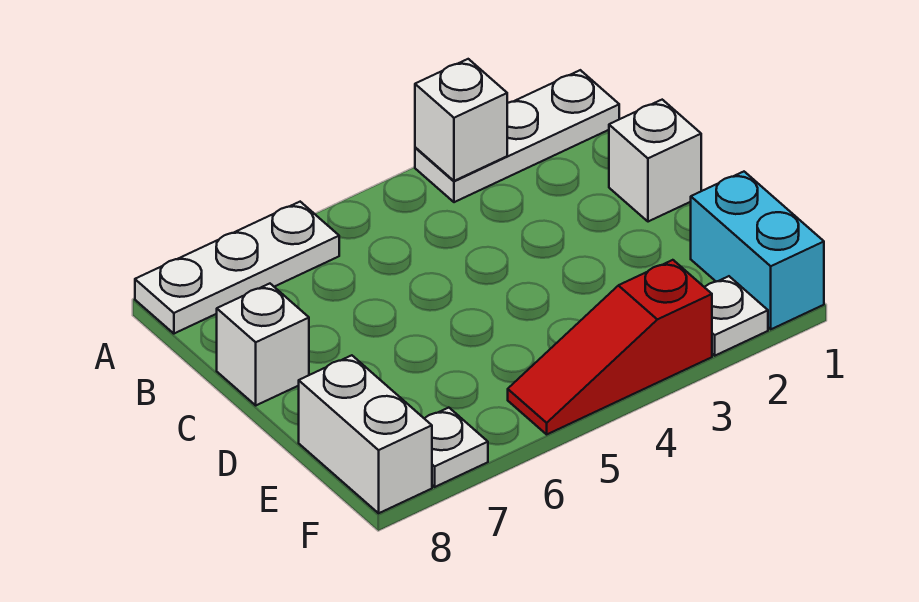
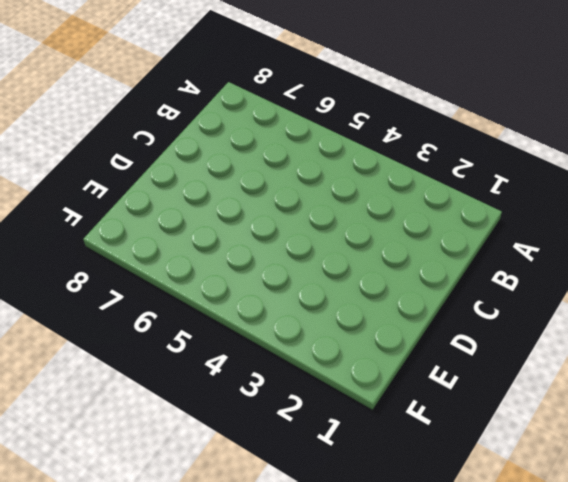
none -> white 1x3 plate [415,70,619,202]
none -> white 1x3 plate [135,202,339,334]

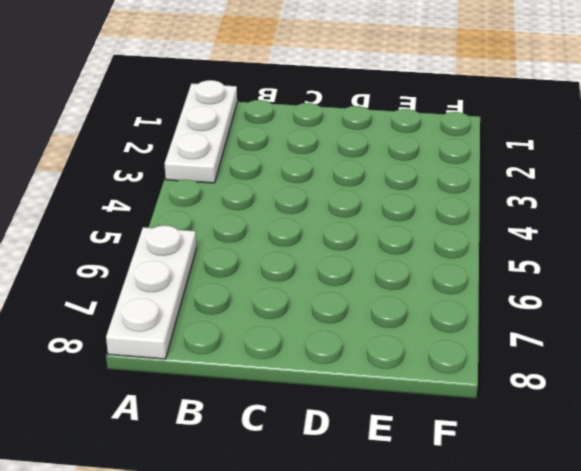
none -> white 1x1 brick [609,100,701,222]
none -> white 1x1 brick [217,284,309,405]

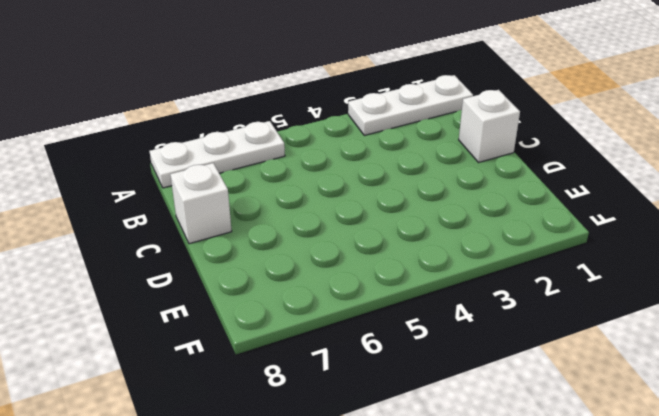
none -> cyan 1x2 brick [691,172,824,329]
none -> white 1x2 brick [299,355,432,513]

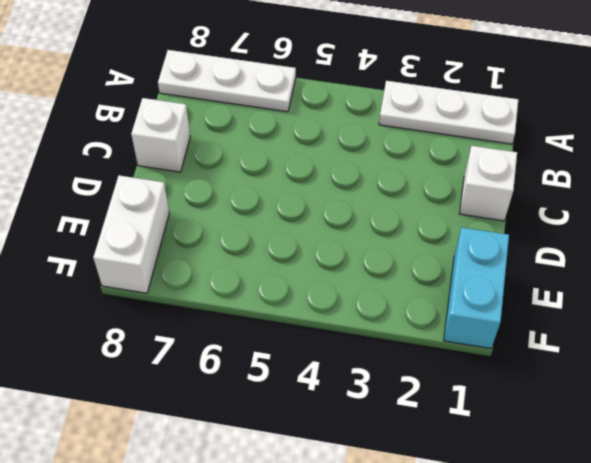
none -> white 1x1 plate [705,276,768,356]
none -> red 1x3 slope [508,260,712,434]

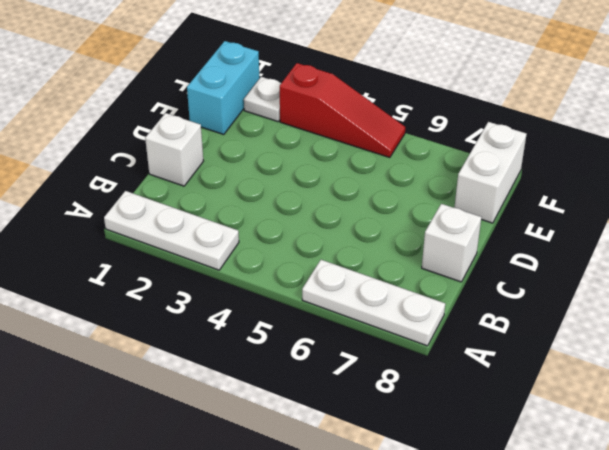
none -> white 1x1 plate [424,408,488,487]
none -> white 1x1 brick [415,59,507,181]

